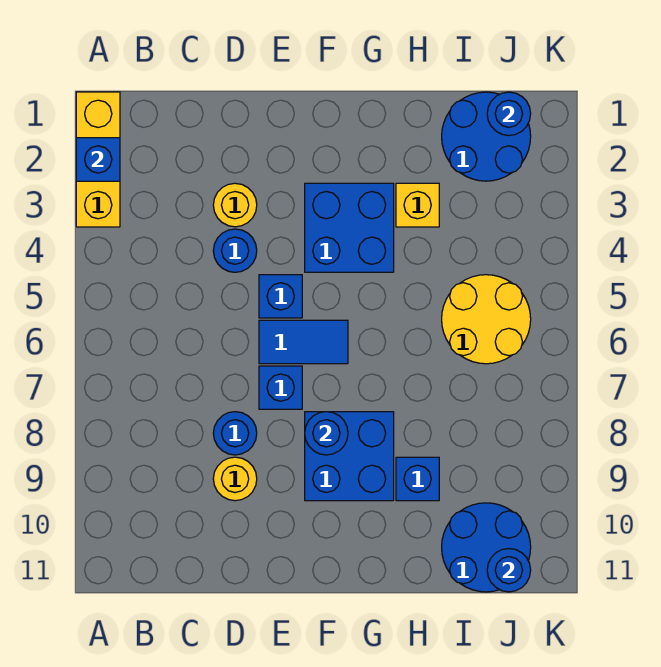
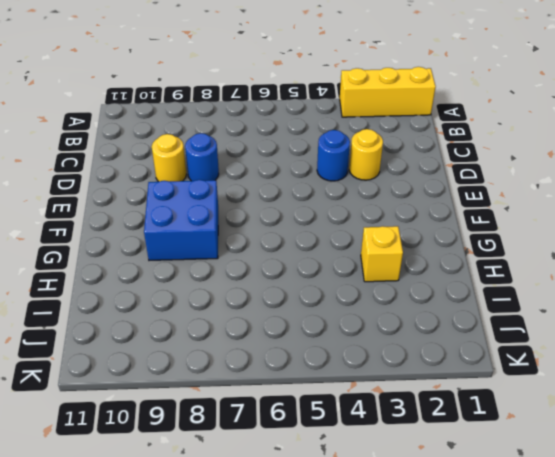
none -> blue 1x1 brick [259,275,302,318]
none -> blue 1x2 tile [259,320,348,364]
none -> blue 1x1 brick [259,366,302,409]

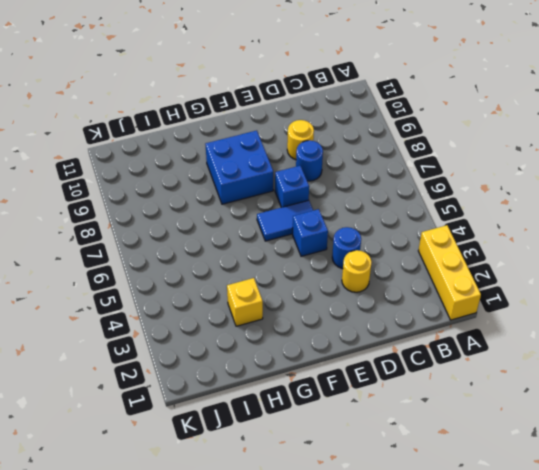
none -> blue 2x2 brick [305,183,394,272]
none -> blue 1x1 brick [396,457,439,501]
none -> blue 2x2 round brick [442,92,531,181]

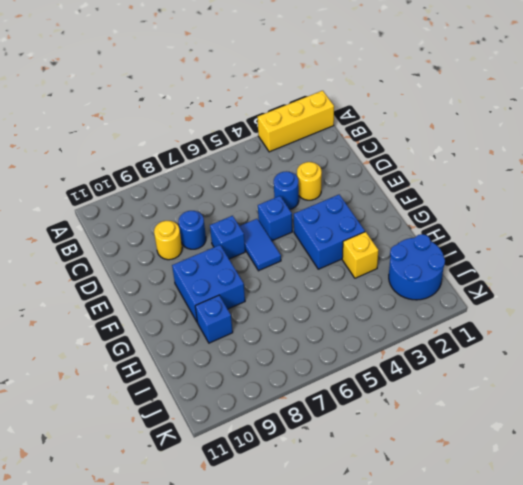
none -> yellow 2x2 round brick [442,275,531,364]
none -> blue 2x2 round brick [442,503,531,592]
none -> blue 1x1 brick [76,138,120,181]

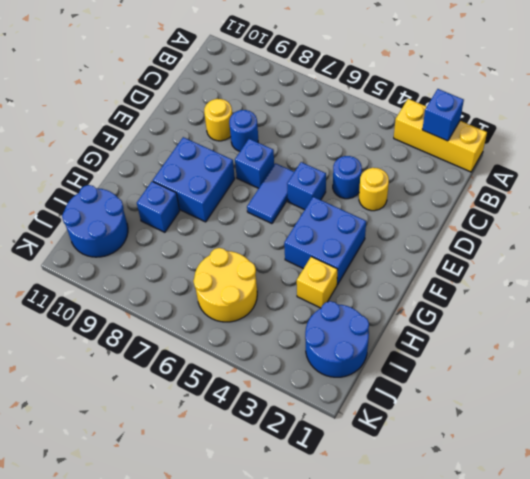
none -> blue 1x1 round brick [305,412,348,455]
none -> blue 1x1 round brick [487,92,531,136]
none -> blue 1x1 round brick [487,549,531,592]

